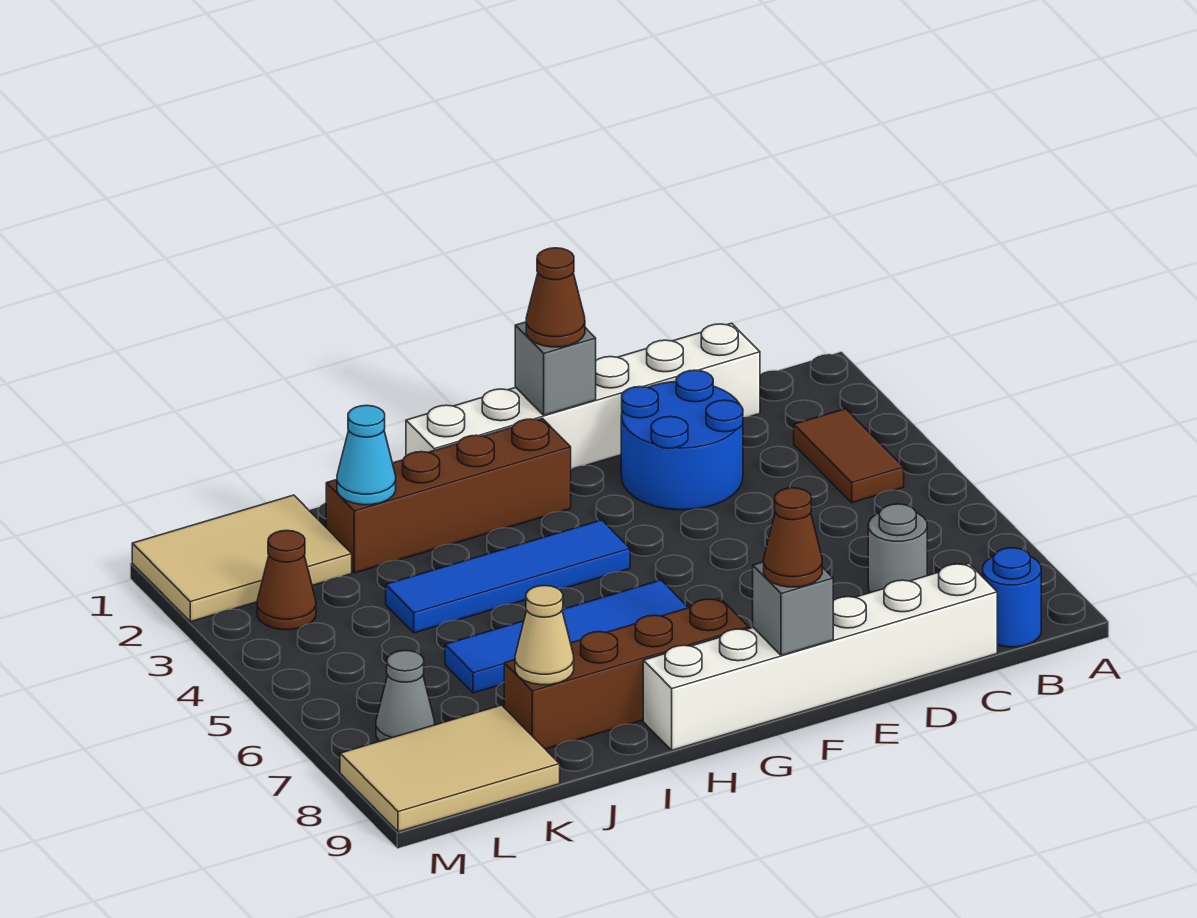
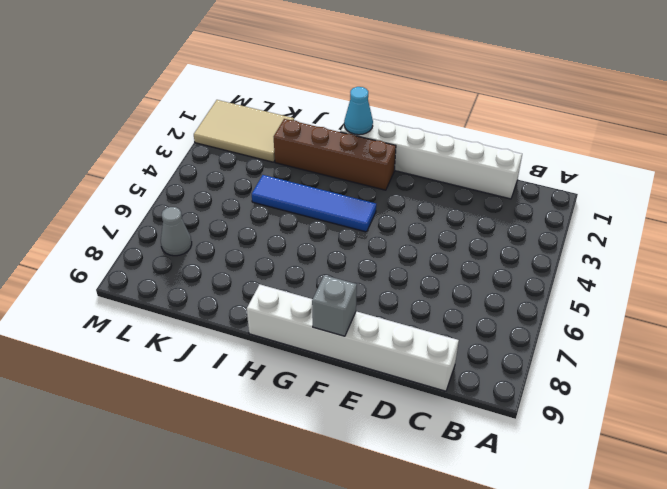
cyan 1x1 cone [344,87,373,135] -> cyan 1x1 cone moved to [337,405,396,505]
none -> brown 1x2 tile [794,409,904,503]
none -> blue 1x1 round brick [983,548,1041,647]
none -> grey 1x1 round brick [868,504,927,593]

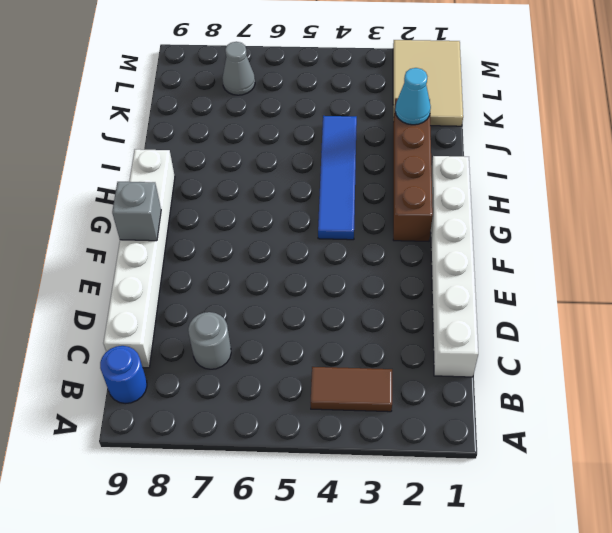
none -> blue 2x2 round brick [621,370,743,510]
none -> blue 1x4 tile [445,580,688,693]
none -> brown 1x4 brick [504,598,749,749]

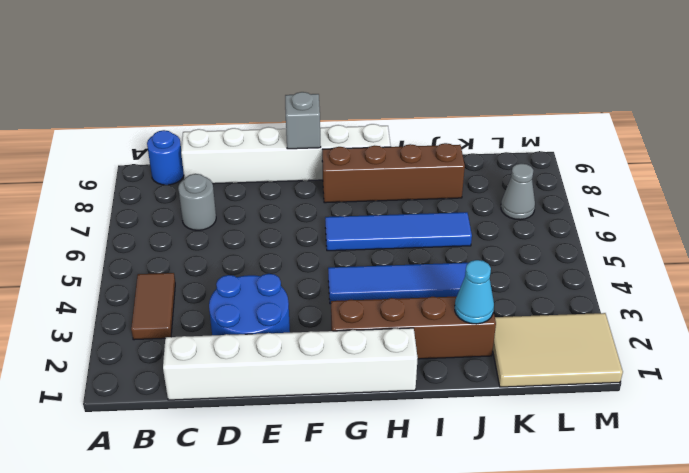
none -> tan 2x3 tile [340,705,560,832]
none -> brown 1x1 cone [257,531,316,630]
none -> grey 1x1 brick [515,322,596,415]

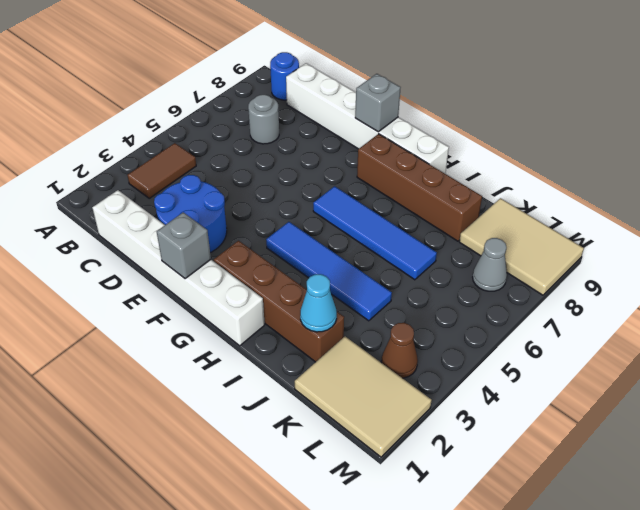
none -> tan 1x1 cone [515,586,574,685]
none -> brown 1x1 cone [526,248,585,347]
none -> brown 1x1 cone [764,488,822,587]

